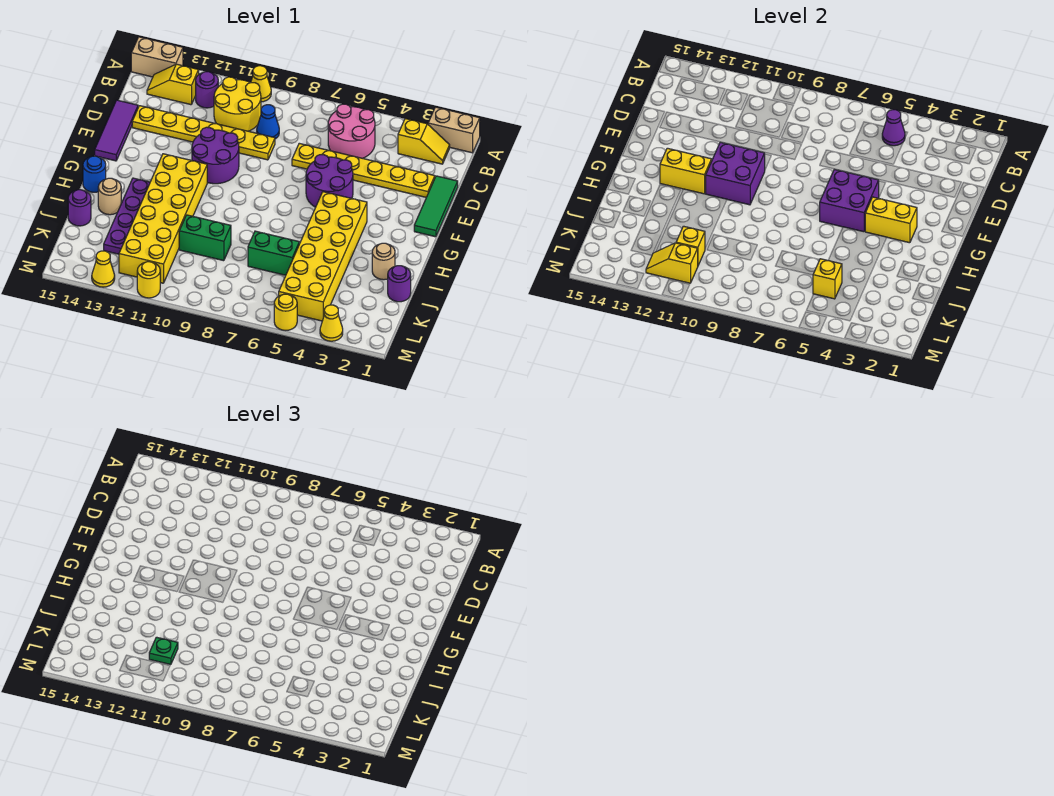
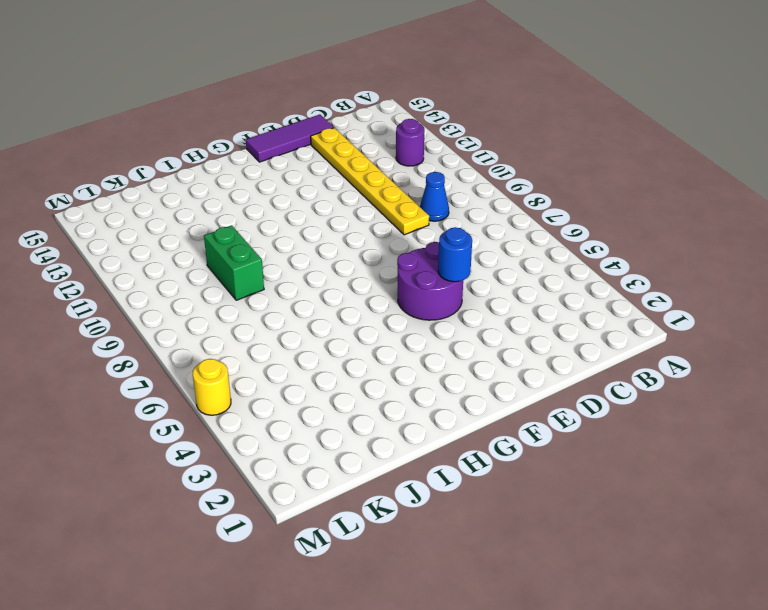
blue 1x1 round brick [438,227,472,282] -> blue 1x1 round brick moved to [83,156,106,192]
none -> tan 1x2 brick [428,107,480,153]
none -> yellow 1x1 cone [251,66,271,102]
none -> tan 1x2 brick [131,37,183,77]
none -> yellow 1x2 slope [398,119,450,164]

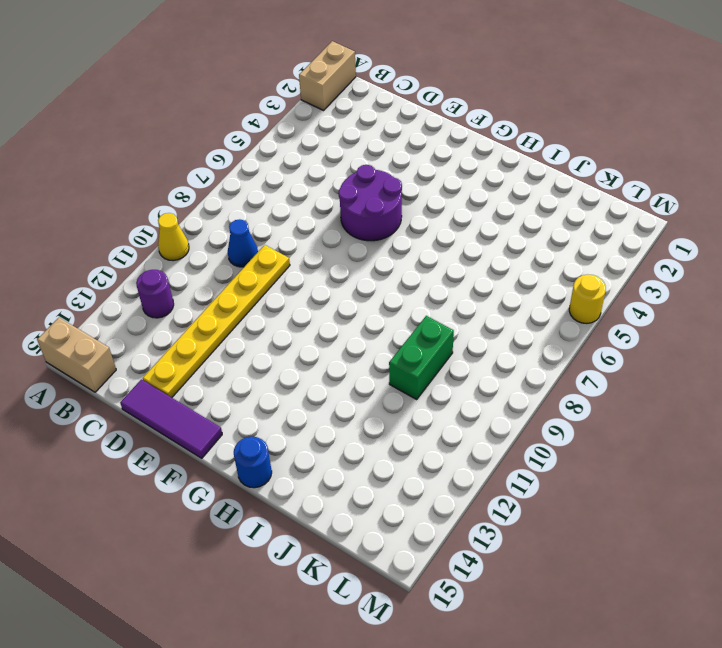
tan 1x2 brick [37,318,116,392] -> tan 1x2 brick turned to [131,37,183,77]
none -> yellow 1x2 slope [398,119,450,164]
none -> pink 2x2 round brick [328,104,375,158]
none -> yellow 2x2 round brick [214,77,261,131]
none -> yellow 1x2 slope [147,64,199,105]

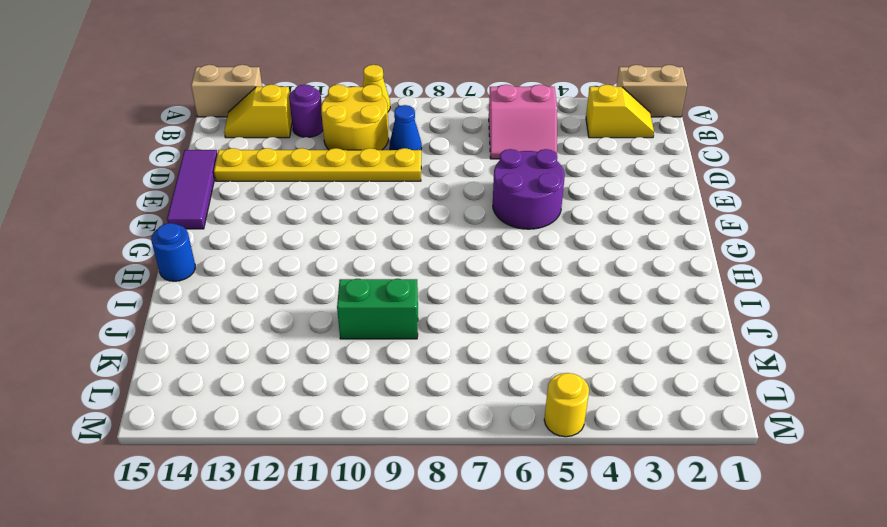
pink 2x2 slope [489,85,557,159] -> pink 2x2 round brick [328,104,375,158]
none -> green 1x3 tile [414,176,458,237]
none -> yellow 1x6 plate [292,143,435,197]
none -> purple 2x2 round brick [192,127,239,184]
none -> yellow 2x6 brick [279,192,367,321]

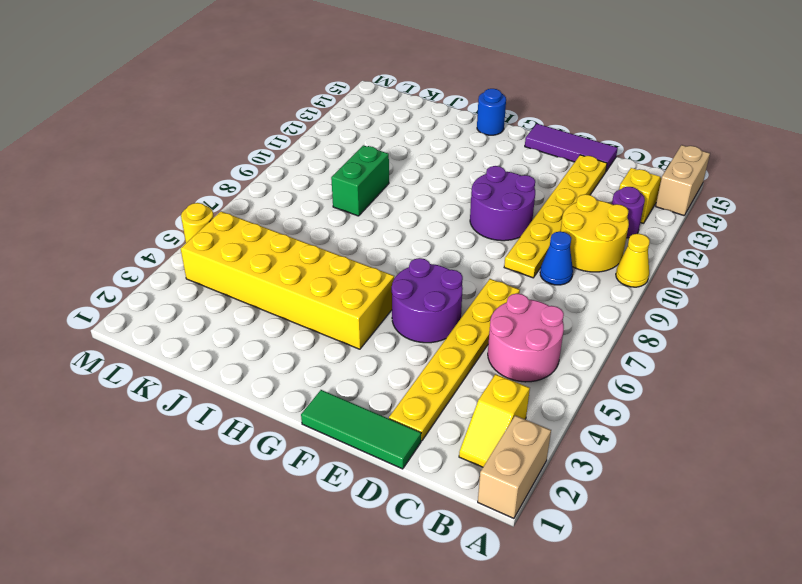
none -> yellow 2x6 brick [119,154,207,283]
none -> purple 1x4 plate [104,178,150,254]
none -> tan 1x1 round brick [372,243,395,280]
none -> tan 1x1 round brick [98,178,121,215]

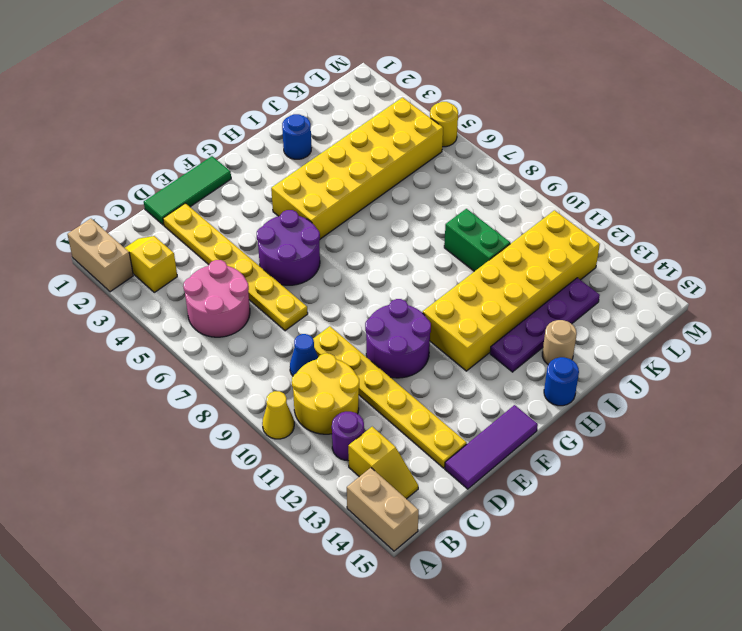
blue 1x1 round brick [282,114,311,159] -> tan 1x1 round brick [372,243,395,280]
none -> purple 1x1 round brick [388,266,411,302]
none -> green 1x2 brick [248,231,299,275]
none -> purple 1x1 round brick [68,190,91,226]
none -> yellow 1x1 cone [320,305,343,341]

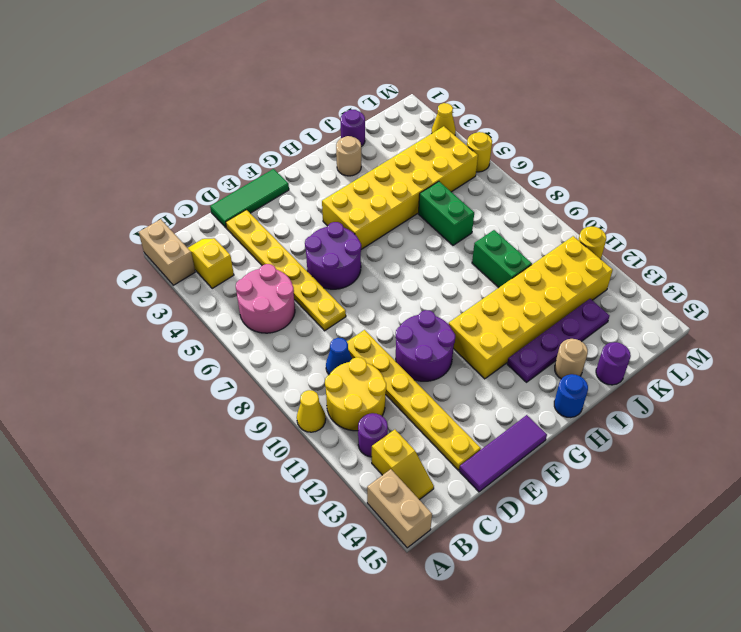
none -> yellow 1x1 cone [92,251,115,287]
none -> purple 1x1 cone [882,110,905,146]
none -> purple 2x2 brick [820,169,879,232]
none -> purple 2x2 brick [706,142,765,205]

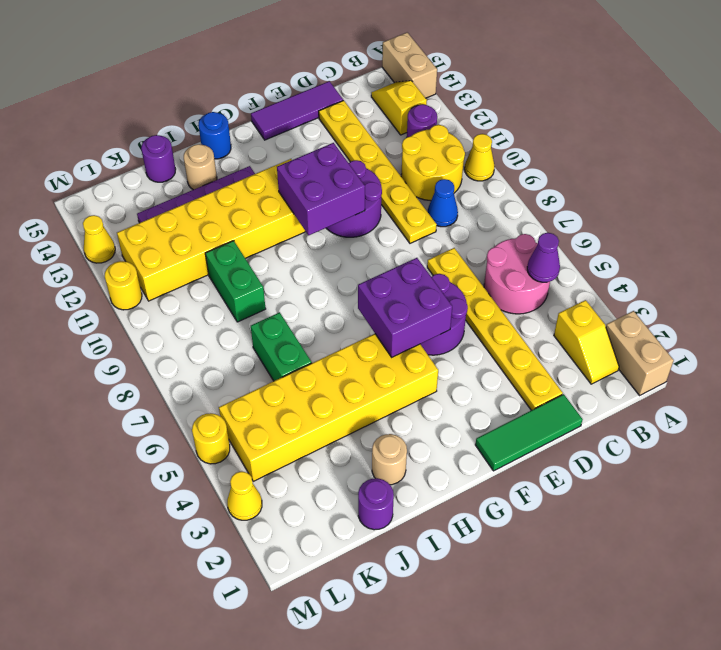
none -> yellow 1x2 brick [865,197,917,243]
none -> yellow 1x2 brick [660,148,712,194]
none -> yellow 1x1 brick [813,259,842,299]
none -> yellow 1x1 brick [676,226,705,265]

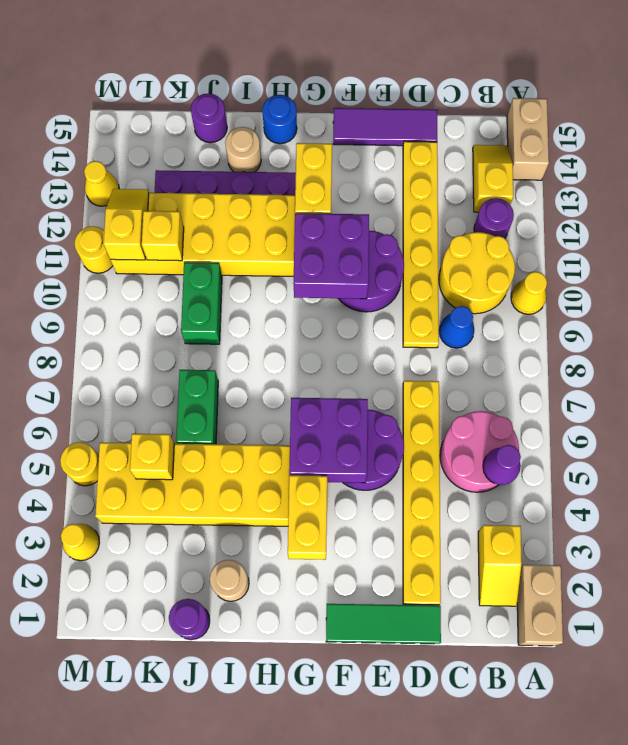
none -> green 1x1 plate [149,637,178,665]

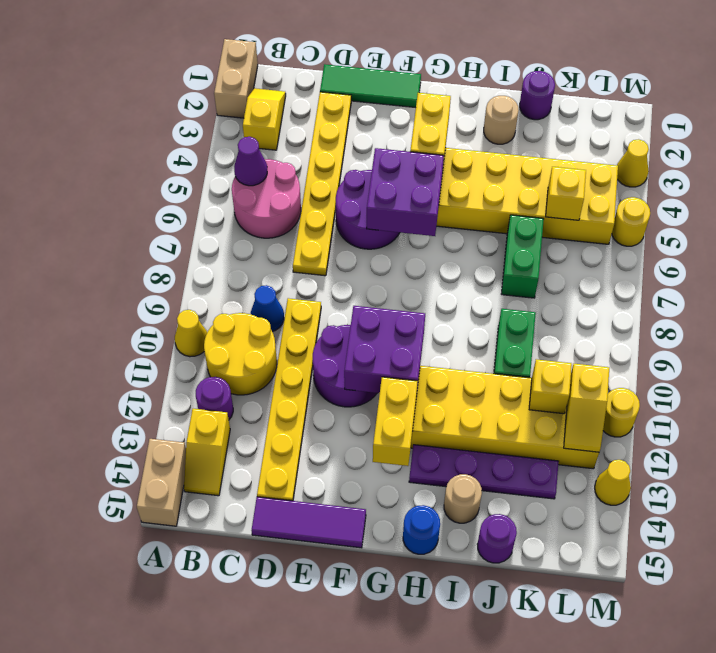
none -> green 1x1 plate [149,637,178,665]

